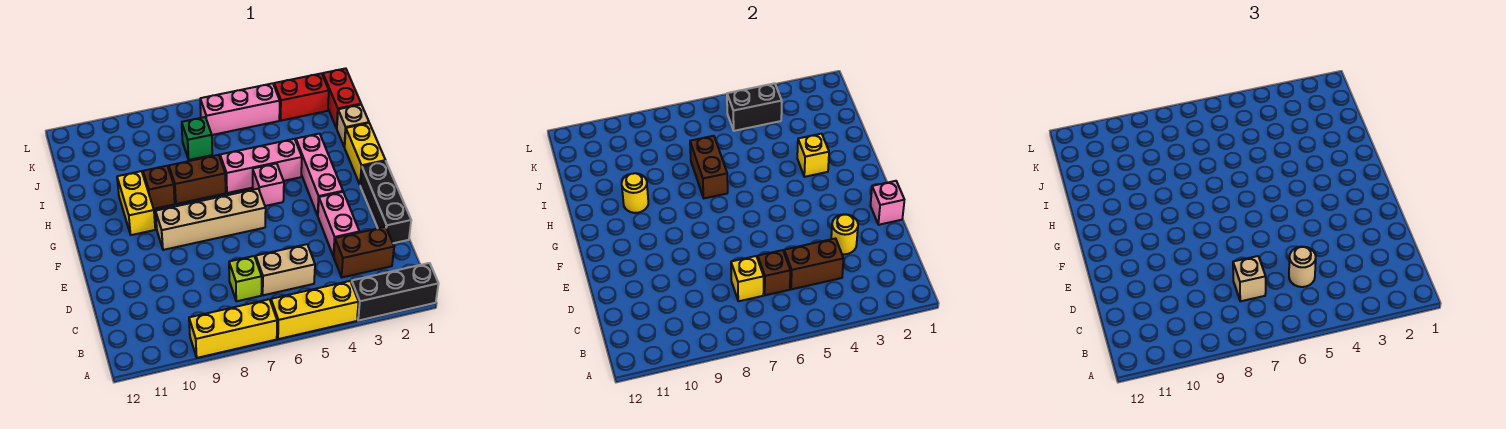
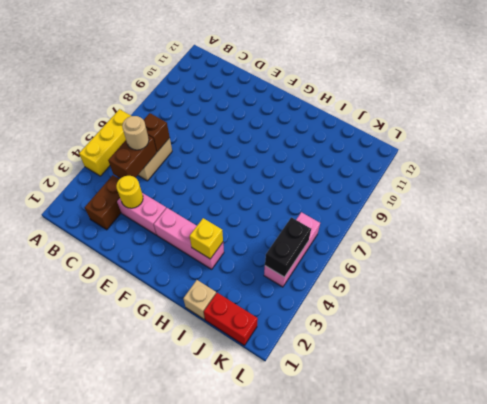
none -> black 1x3 brick [351,263,439,321]
none -> yellow 1x3 brick [189,299,277,358]
none -> lime 1x1 brick [229,256,262,301]
none -> black 1x3 brick [360,161,411,243]

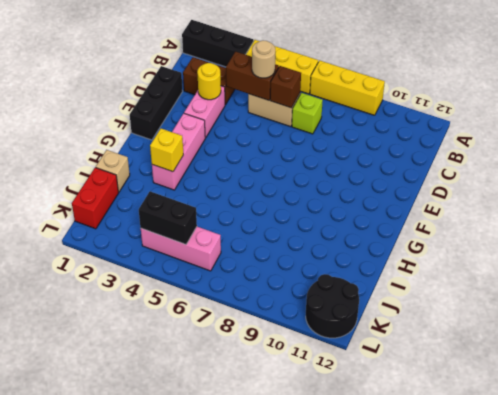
black 2x2 round brick [306,274,359,338] -> none
none -> tan 1x4 brick [156,189,266,250]
none -> yellow 1x2 brick [345,123,385,184]
none -> pink 1x1 brick [253,163,284,206]
none -> yellow 1x2 brick [117,171,155,235]

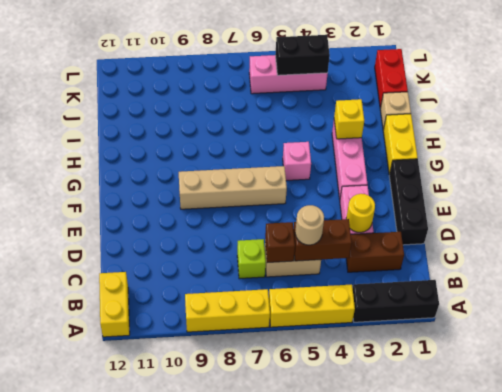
yellow 1x2 brick [99,272,130,337] -> yellow 1x2 brick moved to [117,171,155,235]
none -> pink 1x3 brick [220,139,302,193]
none -> brown 1x2 brick [169,155,226,204]
none -> brown 1x1 brick [143,166,175,209]
none -> green 1x1 brick [182,117,212,160]

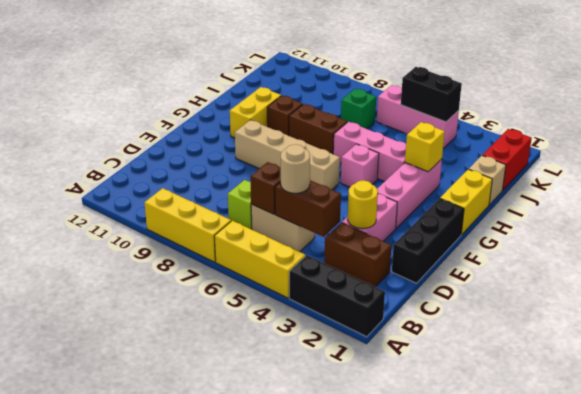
none -> red 1x2 brick [274,73,329,121]
none -> yellow 1x1 brick [731,256,764,301]
none -> pink 1x1 brick [870,181,904,225]
none -> brown 1x2 brick [690,136,728,198]

